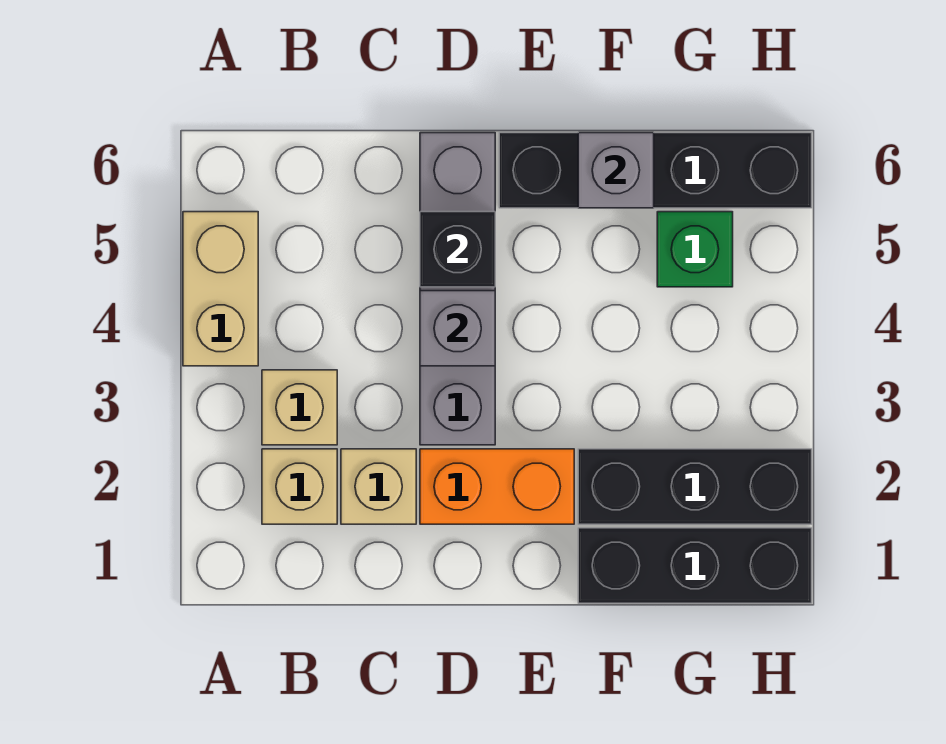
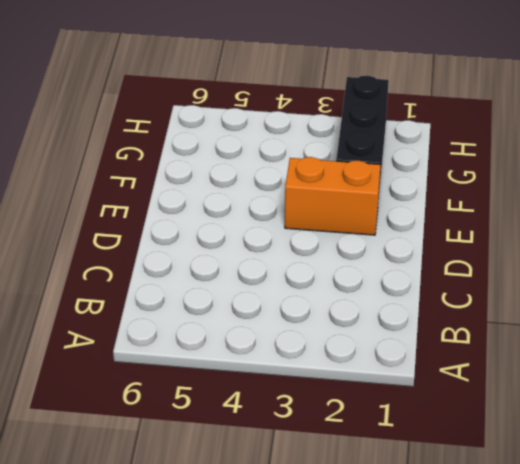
orange 1x2 brick [285,157,381,235] -> orange 1x2 brick turned to [420,449,574,524]
none -> tan 1x2 brick [183,212,258,366]
none -> tan 1x1 brick [262,449,337,524]
none -> tan 1x1 brick [262,370,337,445]

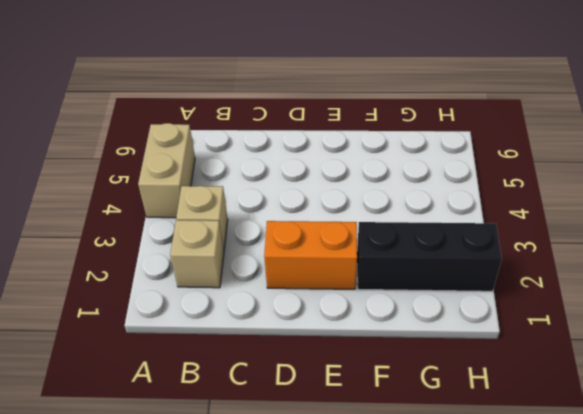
none -> tan 1x1 brick [341,449,416,524]
none -> grey 1x4 brick [420,133,495,445]
none -> black 1x4 brick [499,133,812,208]

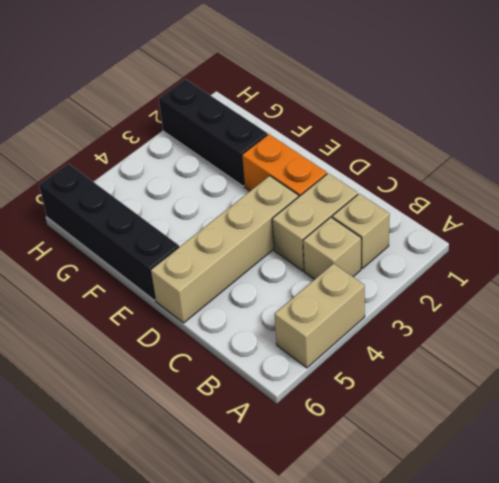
tan 1x2 brick [272,173,358,271] -> tan 1x1 brick [341,449,416,524]
tan 1x4 brick [151,176,298,323] -> grey 1x4 brick [420,133,495,445]
none -> black 1x3 brick [578,528,812,603]
none -> green 1x1 brick [657,212,733,287]
none -> grey 1x1 brick [420,291,495,366]

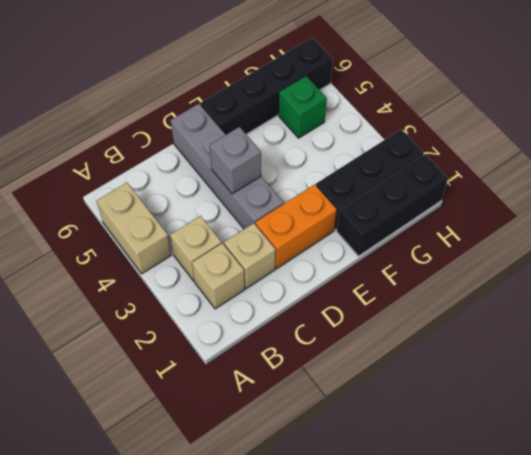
none -> black 1x1 brick [420,212,495,287]
none -> grey 1x1 brick [578,133,654,208]

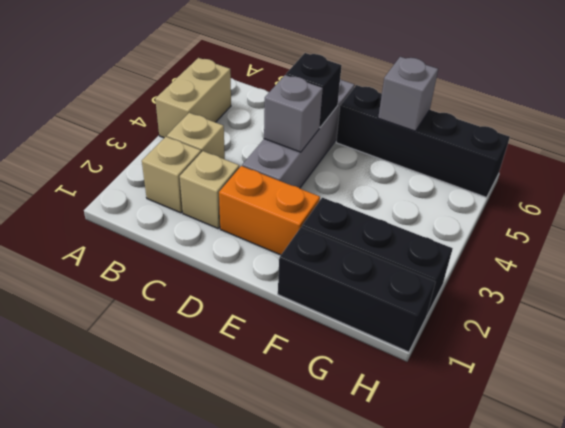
none -> green 1x1 brick [657,212,733,287]

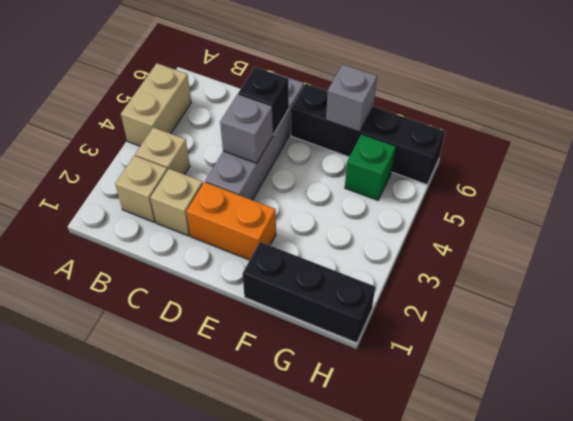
none -> black 1x3 brick [578,449,812,524]

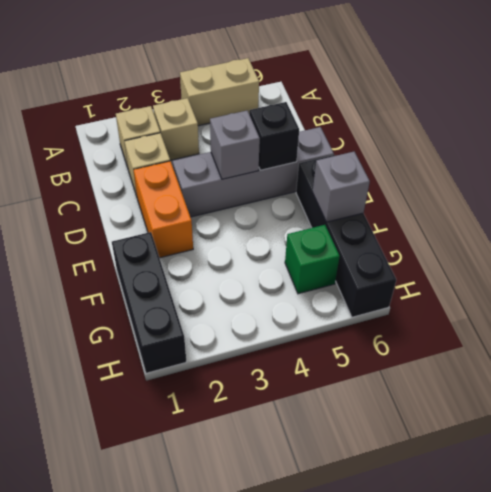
none -> black 1x3 brick [578,449,812,524]

